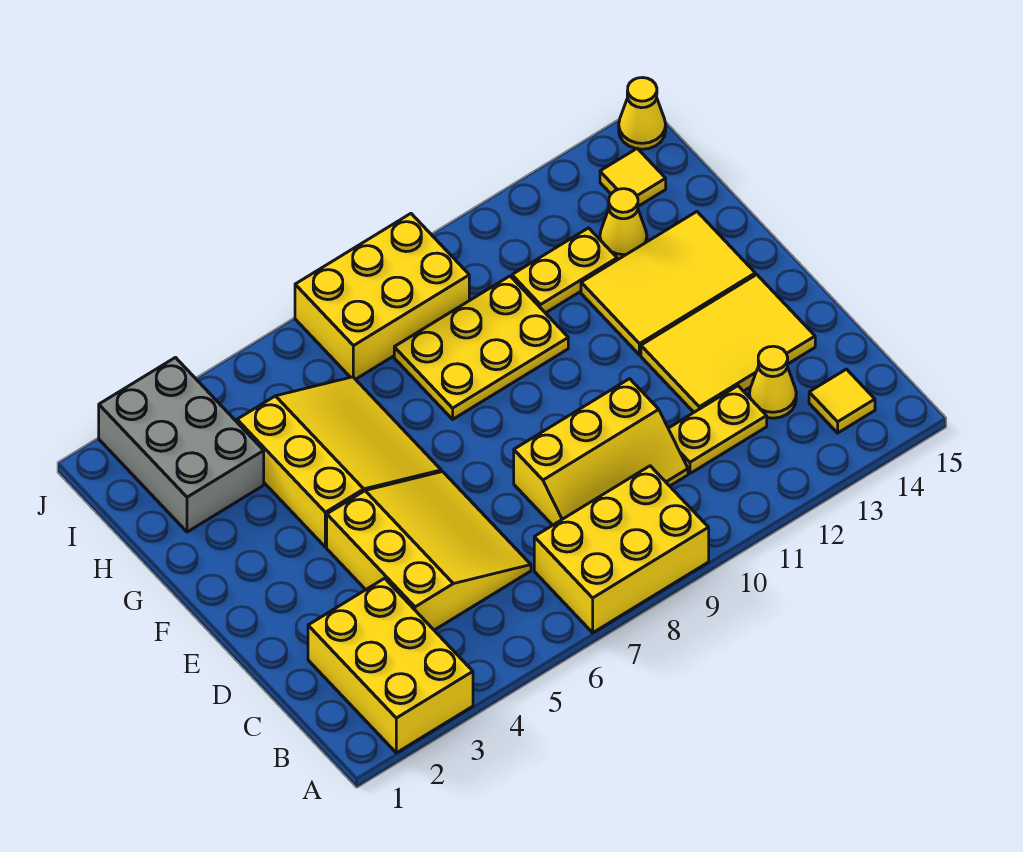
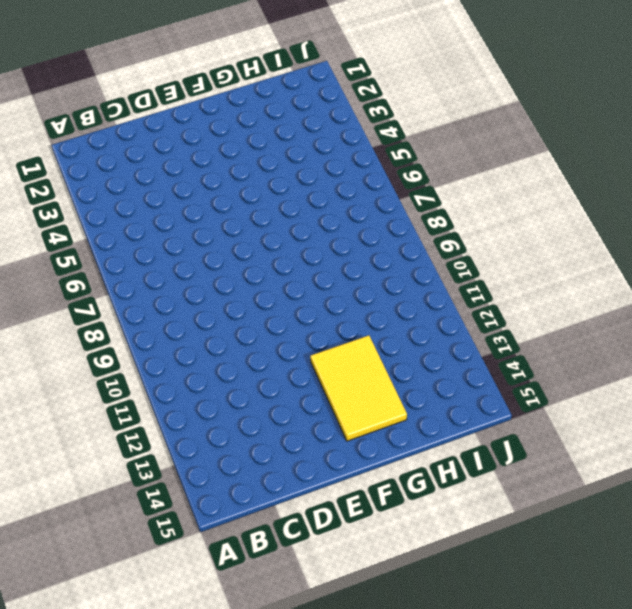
none -> yellow 2x3 brick [308,578,473,753]
none -> yellow 2x3 brick [534,466,709,633]
none -> yellow 1x1 tile [809,369,875,433]

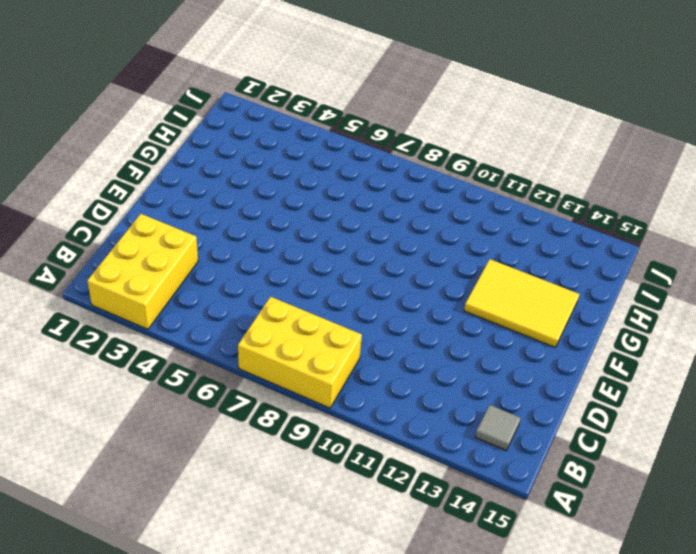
grey 1x1 tile [475,405,521,451] -> yellow 1x1 tile [809,369,875,433]
none -> yellow 3x3 slope [327,472,531,630]
none -> yellow 2x3 slope [514,379,688,525]
none -> yellow 1x2 plate [668,386,767,473]

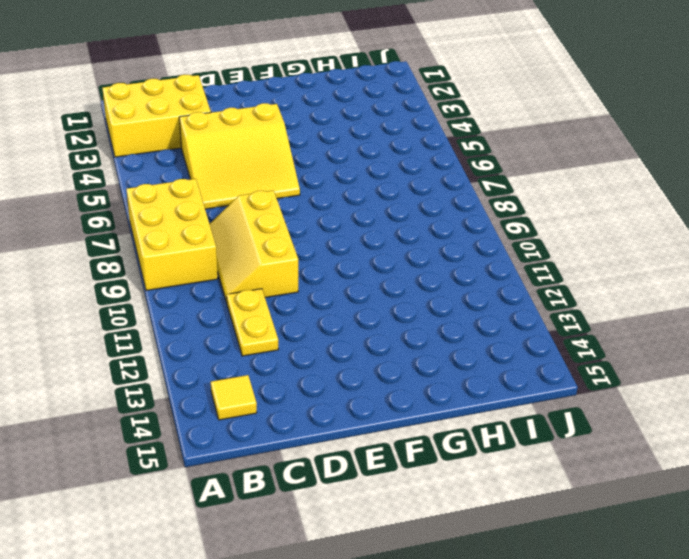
none -> yellow 1x1 cone [749,346,796,418]
none -> yellow 2x3 tile [641,275,815,412]
none -> yellow 3x3 slope [237,377,441,547]

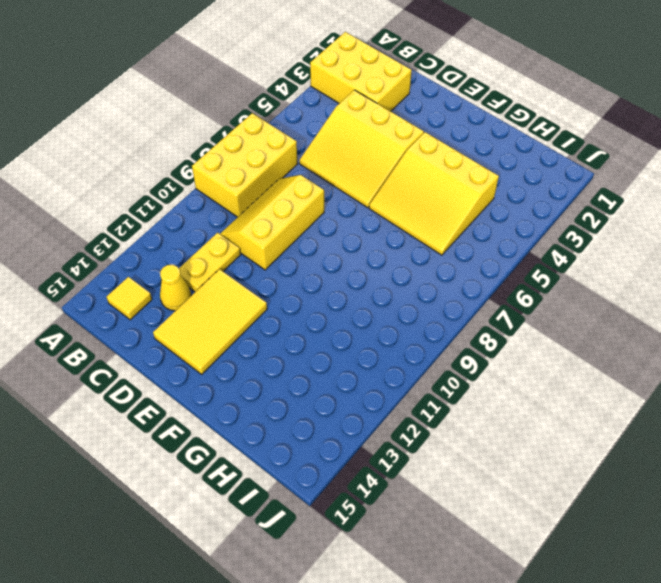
none -> yellow 2x3 tile [581,212,755,355]
none -> yellow 2x3 plate [394,276,568,419]
none -> grey 2x3 brick [99,358,264,532]

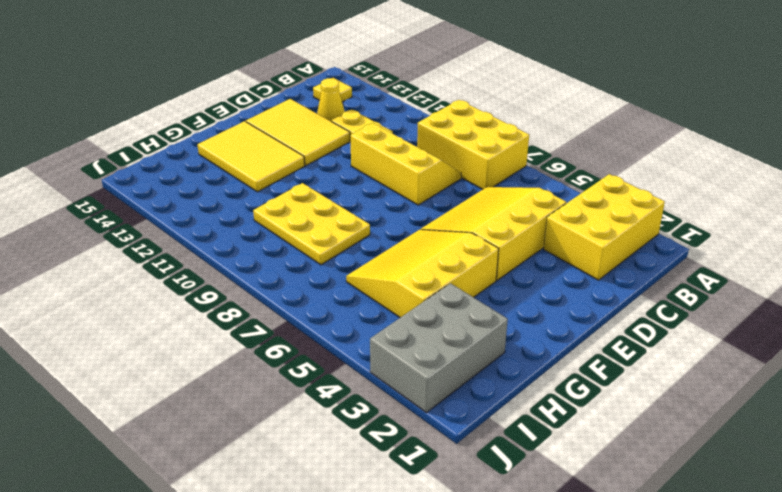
none -> yellow 1x2 plate [512,228,617,313]
none -> yellow 1x1 cone [600,189,647,260]
none -> yellow 2x3 brick [295,214,469,379]

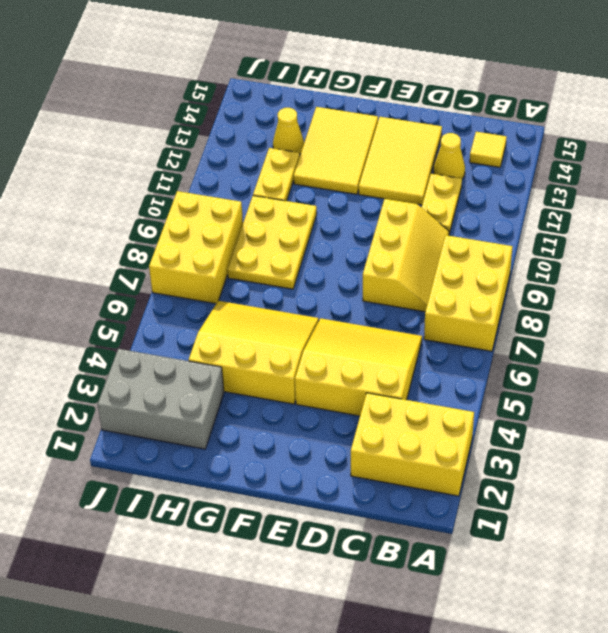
none -> yellow 1x1 tile [600,148,666,206]
none -> yellow 1x1 cone [619,78,666,149]

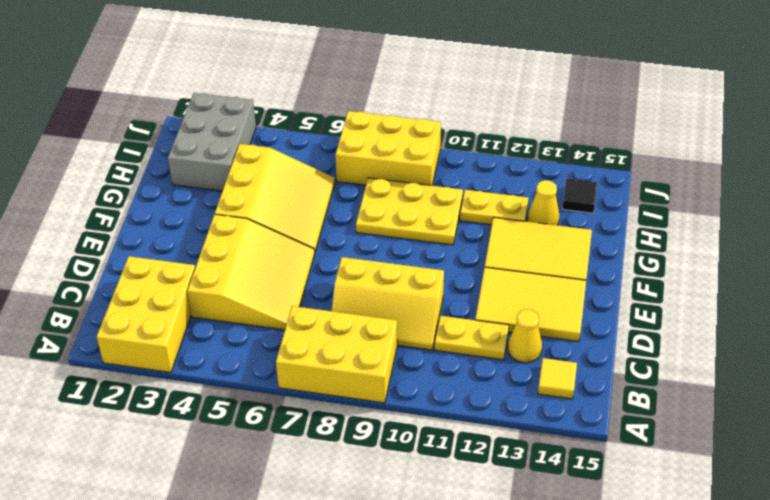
black 1x1 tile [562,179,597,213] -> yellow 1x1 tile [600,148,666,206]
none -> yellow 1x1 cone [619,78,666,149]

